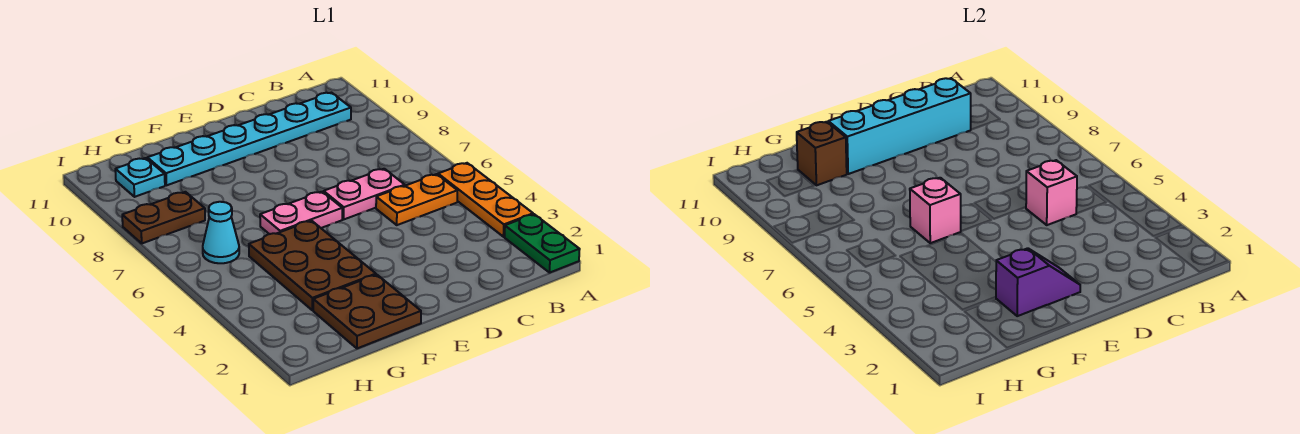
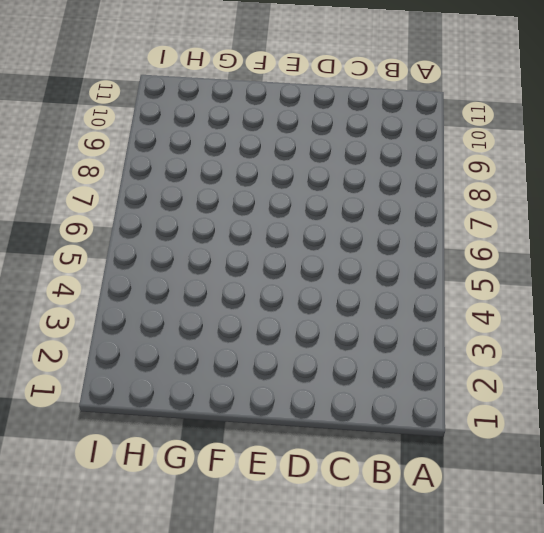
none -> green 1x2 plate [505,214,580,273]
none -> orange 1x3 plate [438,163,533,237]
none -> orange 1x2 plate [376,174,457,225]

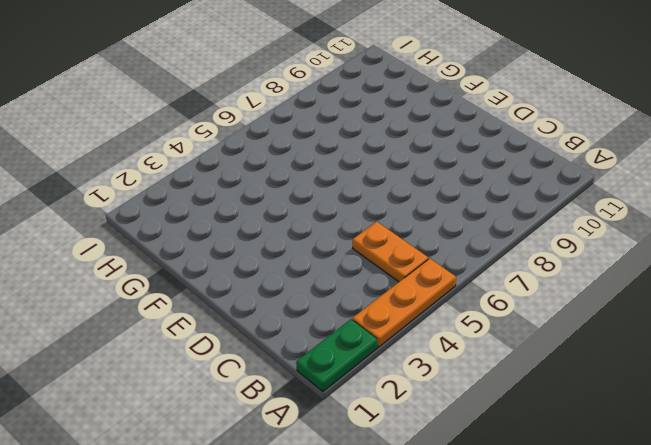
none -> cyan 1x6 plate [147,93,351,185]
none -> pink 1x2 plate [324,169,405,219]
none -> pink 1x2 plate [260,192,342,234]

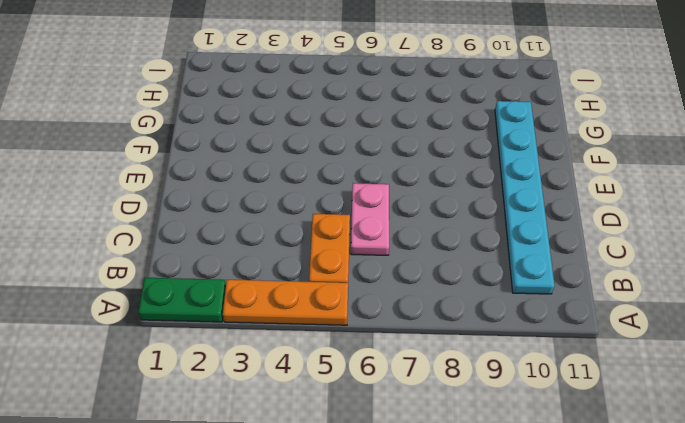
none -> pink 1x2 plate [260,192,342,234]
none -> brown 2x2 plate [313,275,421,348]
none -> brown 2x3 plate [249,221,376,310]

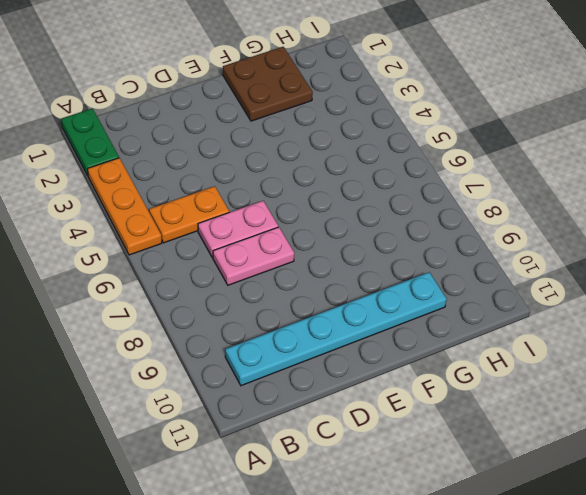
pink 1x2 plate [213,227,294,285] -> pink 1x2 plate moved to [260,192,342,234]
none -> brown 2x3 plate [249,221,376,310]
none -> cyan 1x1 cone [203,202,239,263]
none -> brown 1x2 plate [122,192,205,243]

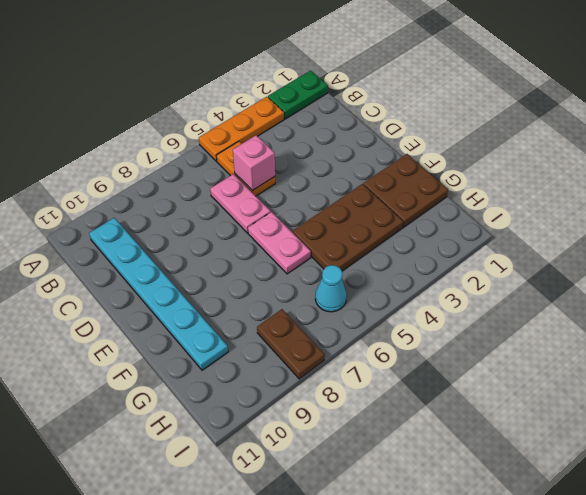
none -> cyan 1x1 plate [115,158,165,197]
none -> cyan 1x4 brick [828,78,971,174]
none -> purple 1x2 slope [996,248,1080,316]

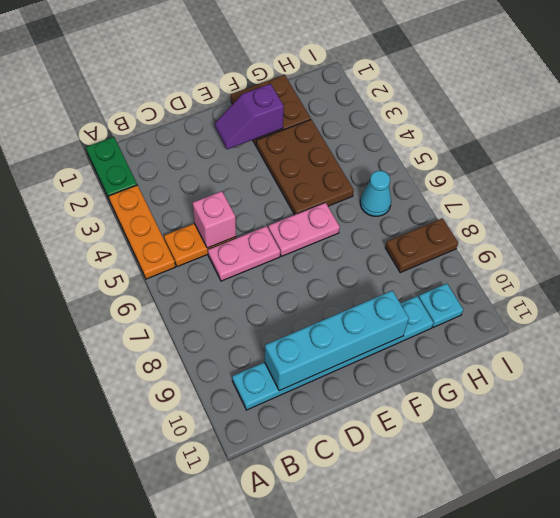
none -> pink 1x1 brick [910,178,961,243]
none -> brown 1x1 brick [797,122,847,185]

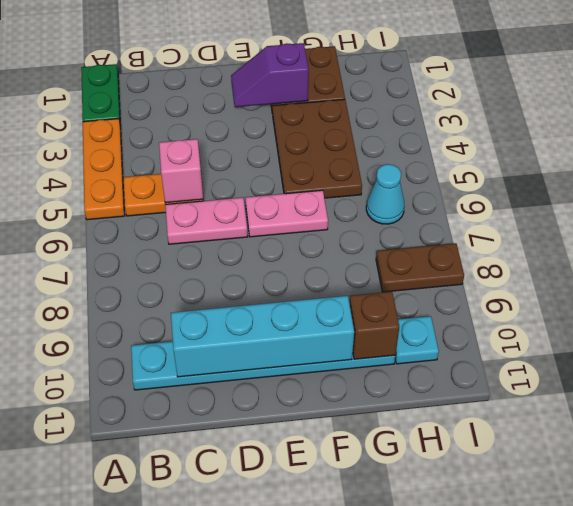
none -> pink 1x1 brick [910,178,961,243]

